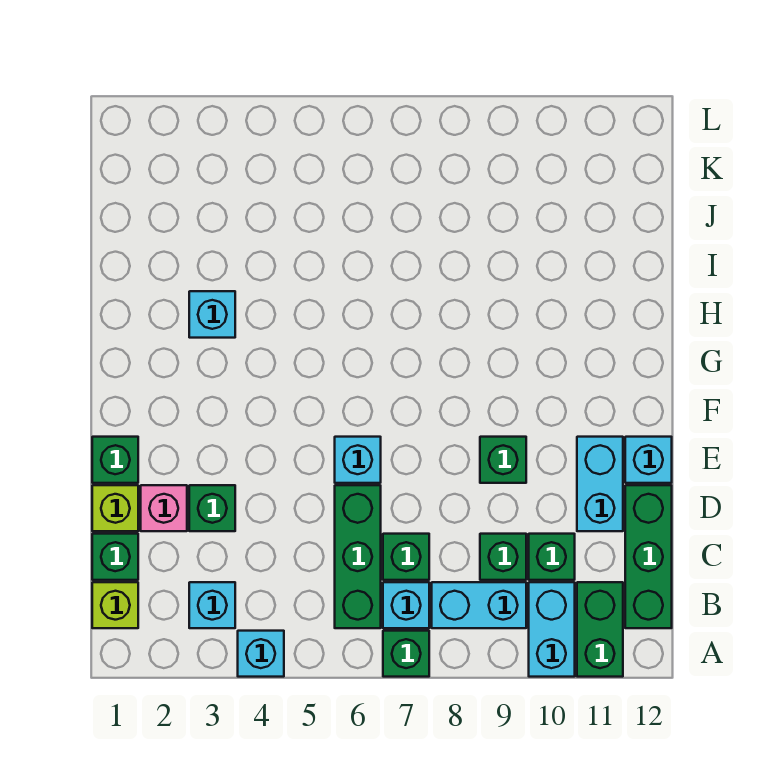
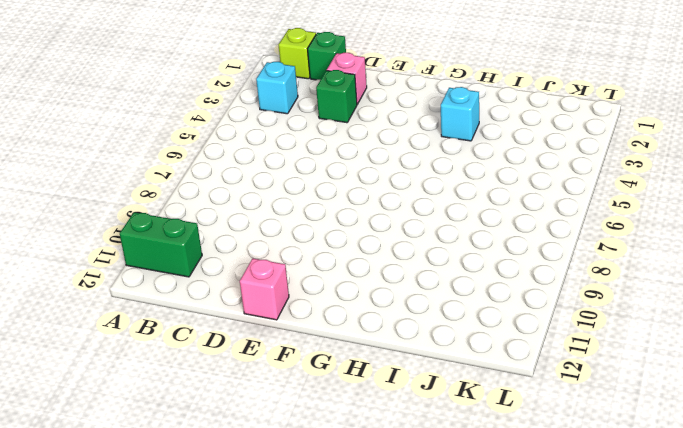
pink 1x1 brick [240,258,289,320] -> cyan 1x1 brick [625,437,672,483]
none -> cyan 1x1 brick [238,631,284,677]
none -> green 1x1 brick [383,631,429,677]
none -> cyan 1x2 brick [529,582,575,677]

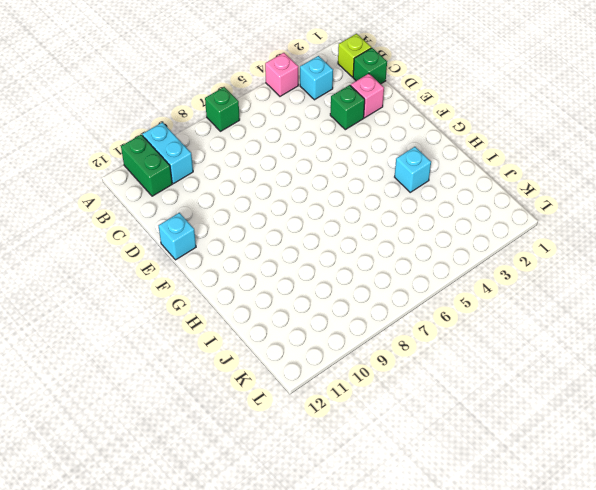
pink 1x1 brick [265,53,298,96] -> cyan 1x1 brick [238,631,284,677]
none -> green 1x3 brick [335,485,381,628]
none -> cyan 1x1 brick [383,582,429,628]
none -> cyan 1x2 brick [432,582,526,628]

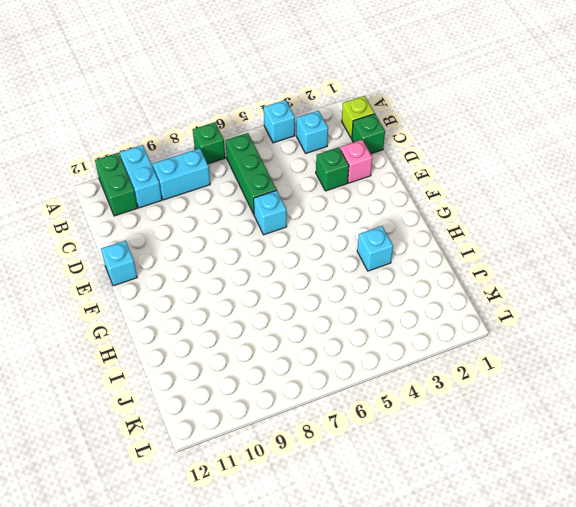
none -> cyan 1x1 brick [383,582,429,628]
none -> green 1x3 brick [625,485,672,628]
none -> green 1x1 brick [383,534,429,580]

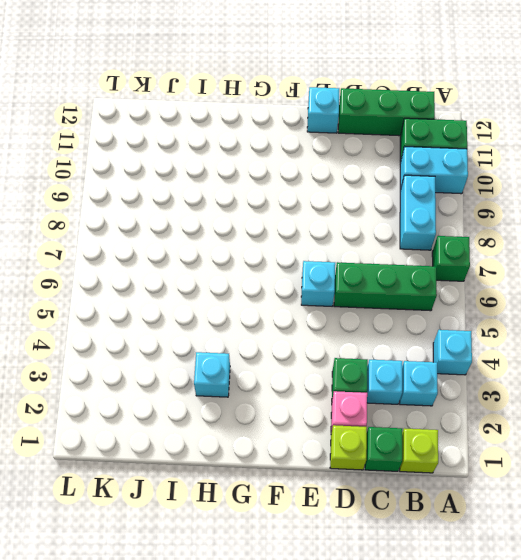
cyan 1x1 brick [367,360,402,404] -> cyan 1x1 brick moved to [383,582,429,628]
none -> green 1x1 brick [383,534,429,580]
none -> green 1x1 brick [480,534,526,580]
none -> green 1x1 brick [529,534,575,580]

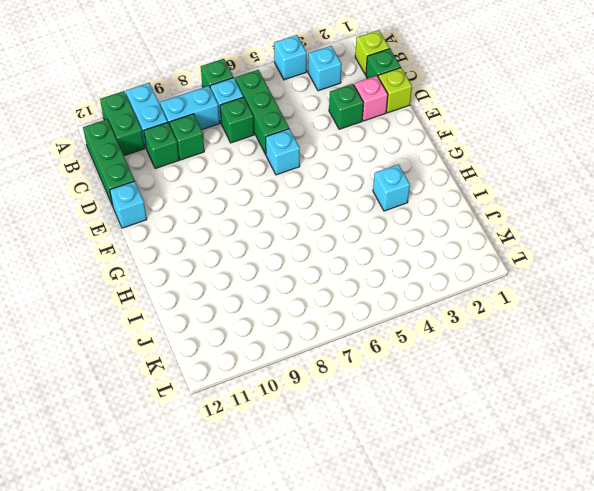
none -> cyan 1x2 brick [577,437,623,531]
none -> green 1x1 brick [92,437,138,483]
none -> green 1x1 brick [480,437,526,483]

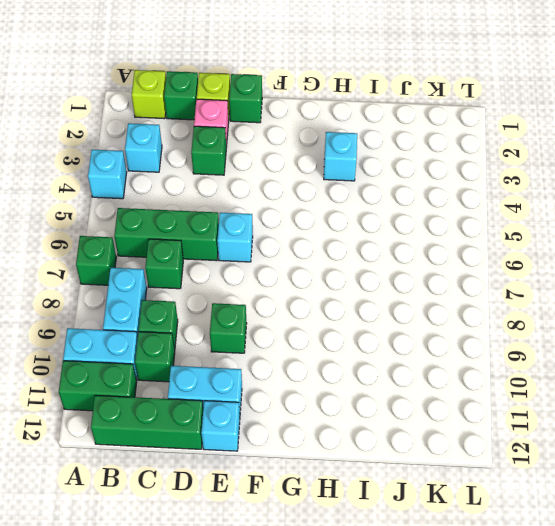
none -> cyan 1x1 brick [383,582,429,628]

